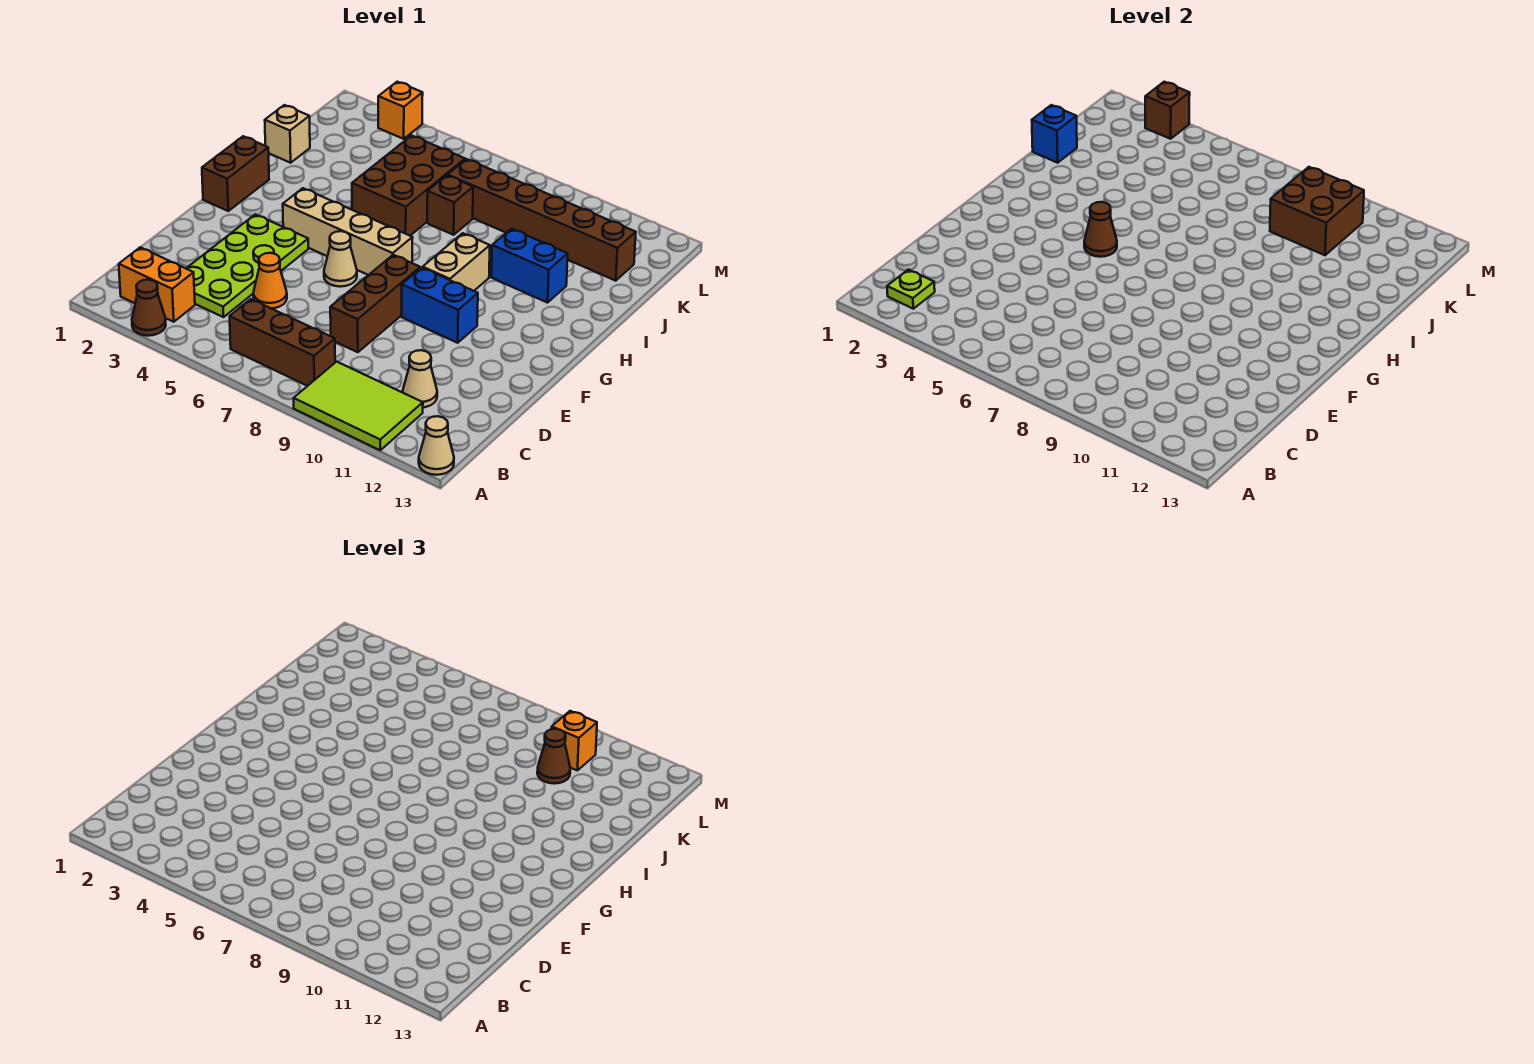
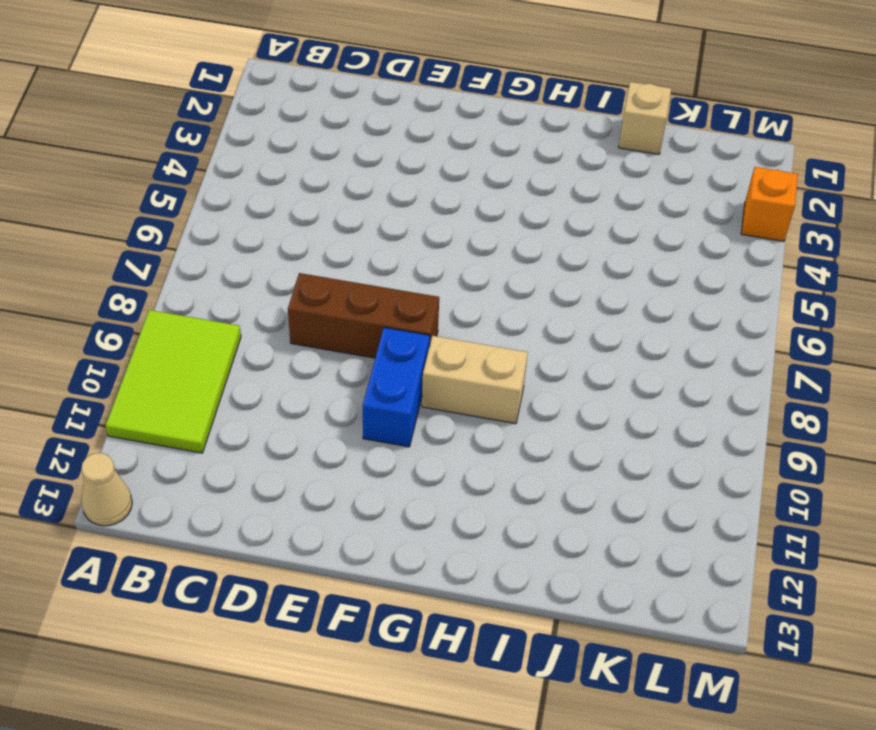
none -> brown 1x1 cone [132,280,166,336]
none -> orange 1x2 brick [119,247,195,322]
none -> brown 1x3 brick [230,299,335,386]

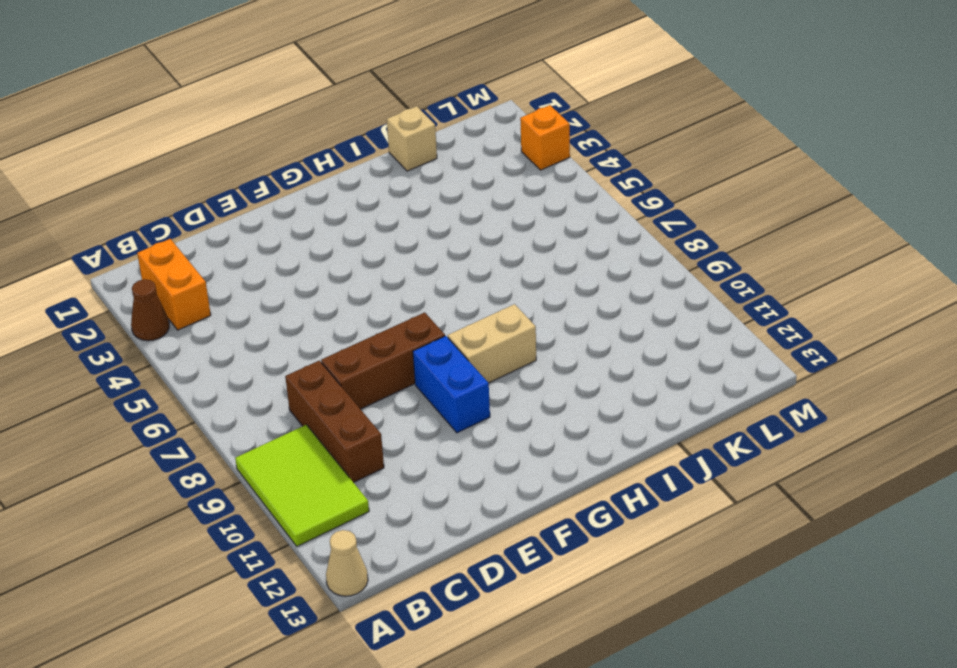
brown 1x3 brick [285,361,384,482] -> brown 1x3 brick moved to [230,299,335,386]
none -> lime 2x4 plate [186,214,308,317]
none -> tan 1x1 cone [403,350,437,407]
none -> orange 1x1 cone [253,253,287,308]

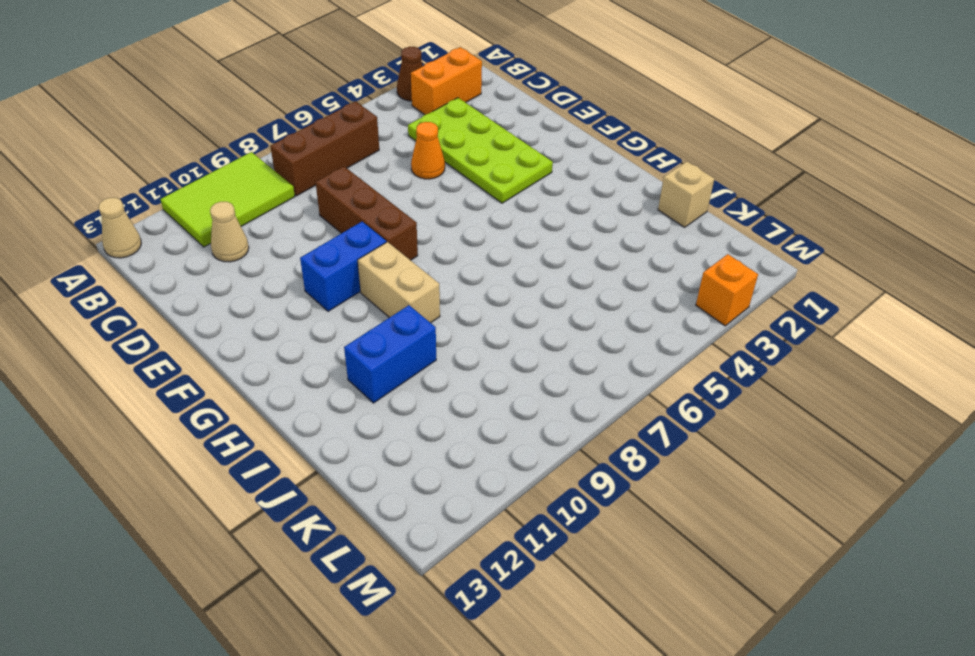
none -> tan 1x1 cone [324,231,357,287]
none -> brown 1x2 brick [202,136,269,211]
none -> tan 1x4 brick [283,188,413,275]

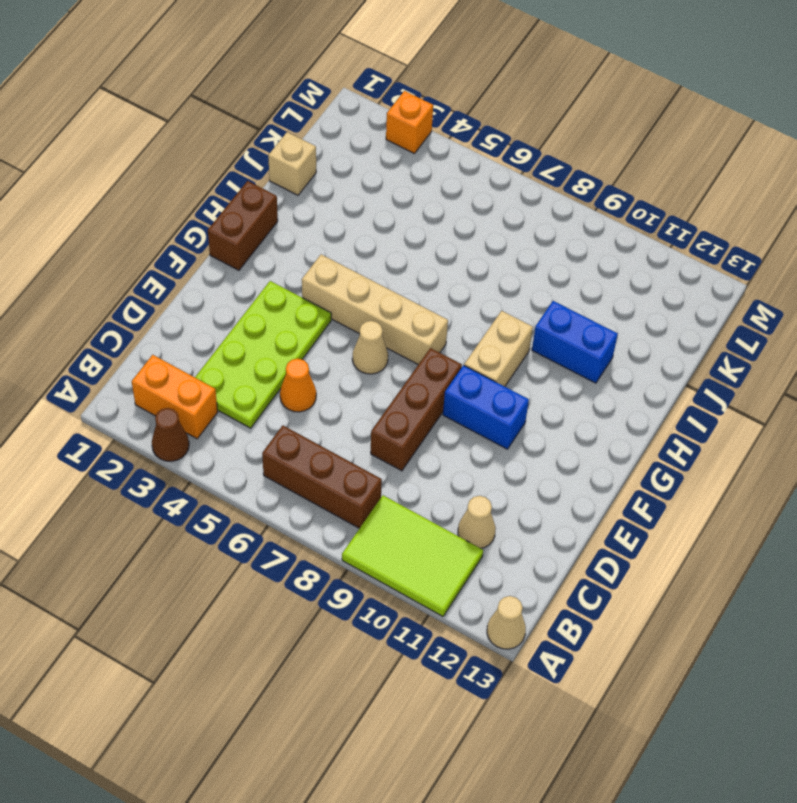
none -> brown 2x3 brick [352,136,465,236]
none -> brown 1x1 brick [427,175,473,235]
none -> brown 1x6 brick [448,159,636,281]

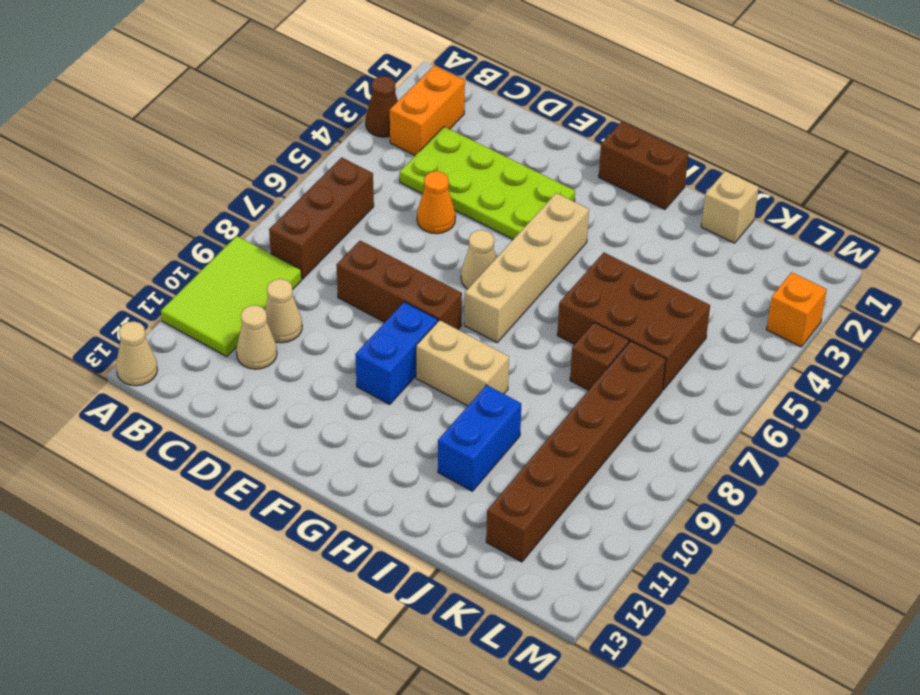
tan 1x1 cone [265,279,302,343] -> none
none -> lime 1x1 plate [887,270,935,309]
none -> brown 1x1 cone [1084,202,1117,257]
none -> blue 1x1 brick [1032,105,1077,163]

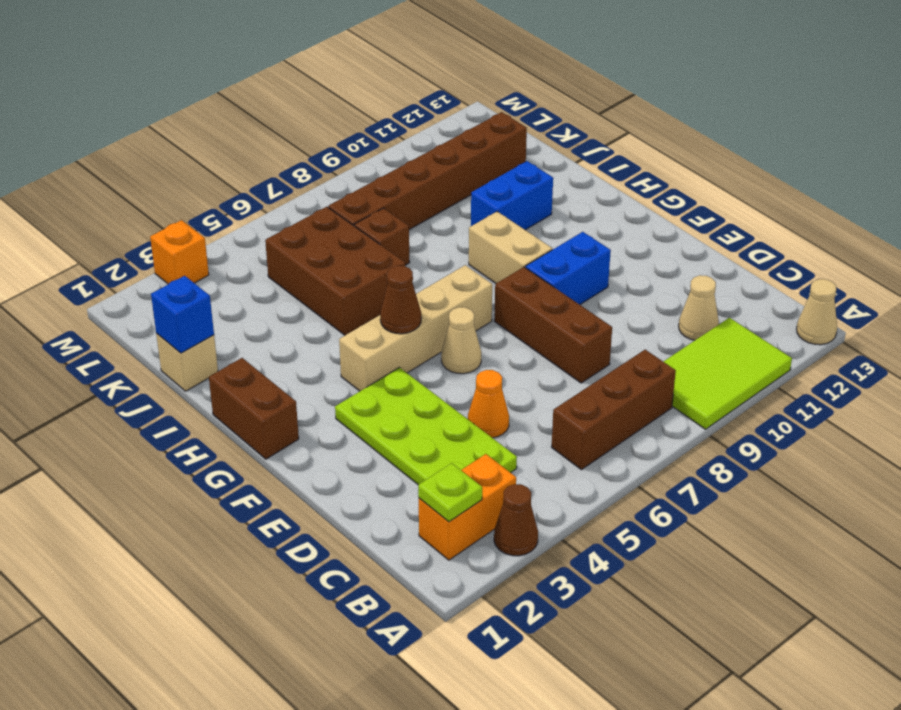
none -> brown 2x2 brick [1270,167,1364,255]
none -> brown 1x1 brick [1145,82,1190,139]
none -> brown 1x1 cone [537,729,570,784]

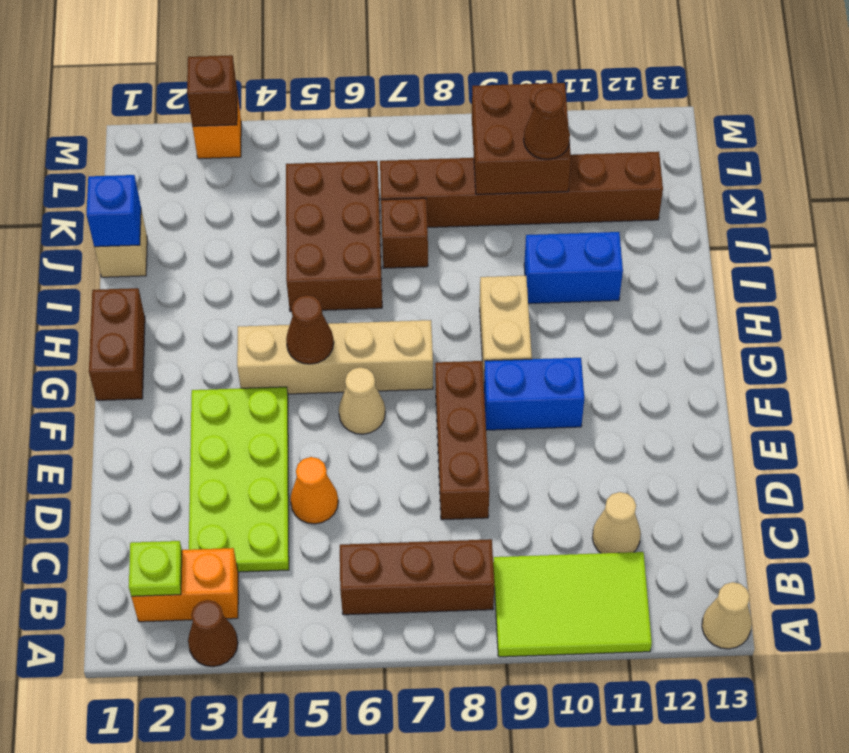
none -> orange 1x1 brick [552,711,597,770]

